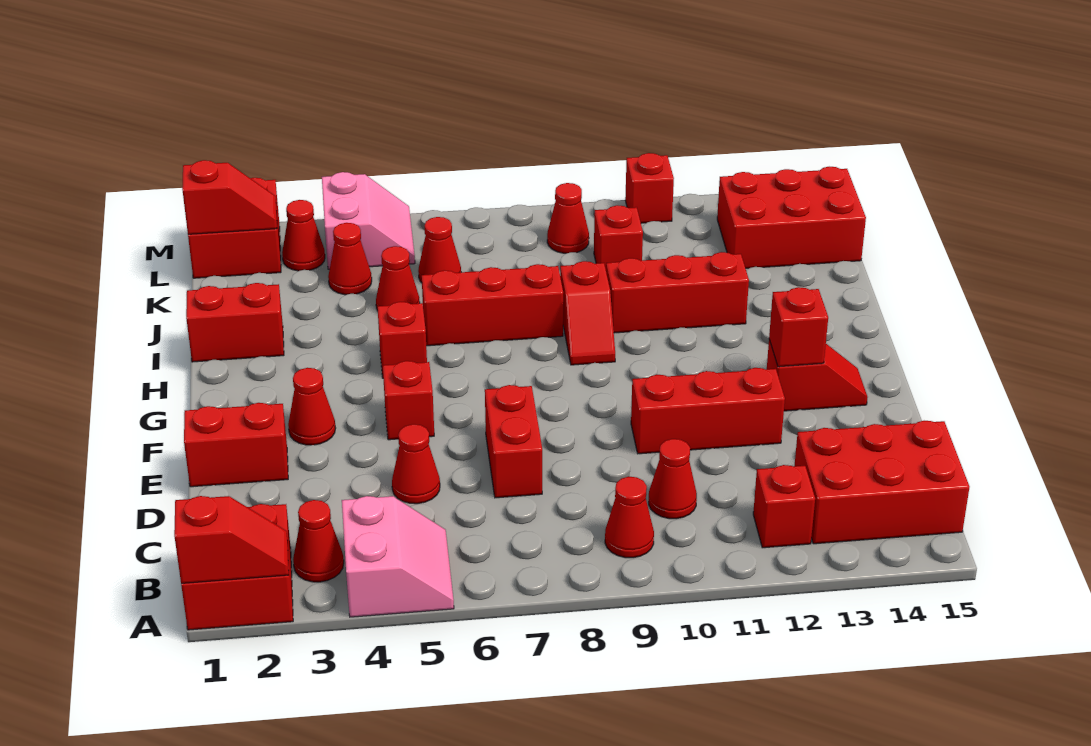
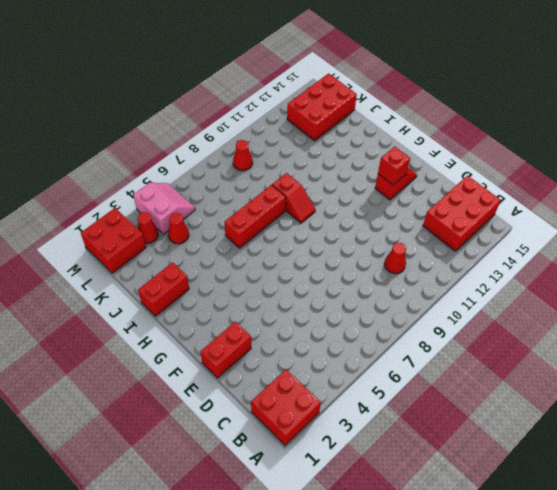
none -> pink 2x2 slope [342,496,454,617]
none -> red 1x1 cone [293,500,344,582]
none -> red 1x1 cone [605,477,654,558]
none -> red 1x1 brick [753,465,815,548]

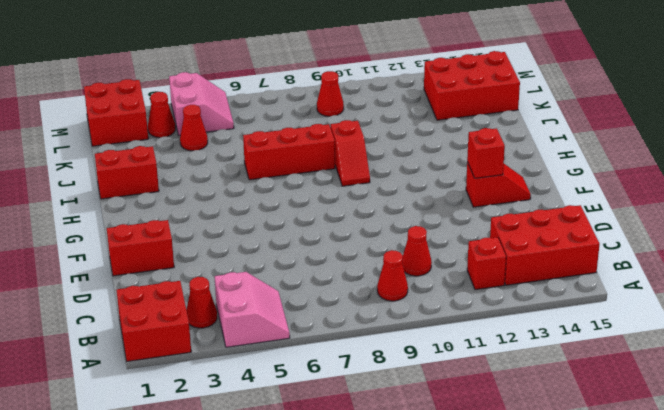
none -> red 1x1 cone [392,424,440,504]
none -> red 1x2 brick [485,385,542,498]
none -> red 1x3 brick [631,368,785,454]
none -> red 1x1 cone [288,368,336,445]

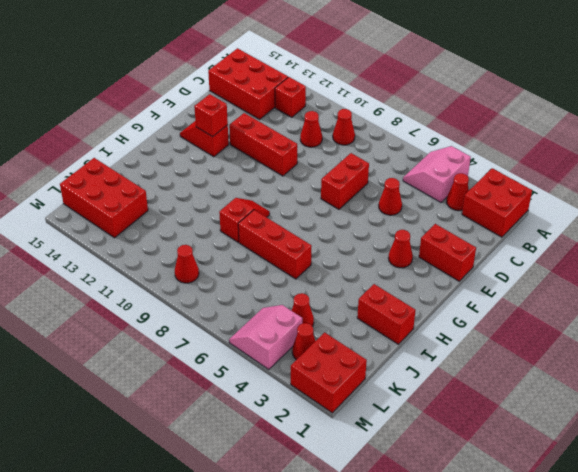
none -> red 1x1 brick [383,361,434,440]
none -> red 1x1 brick [378,302,427,378]
none -> red 1x3 brick [606,252,749,333]
none -> red 1x1 cone [376,246,420,311]

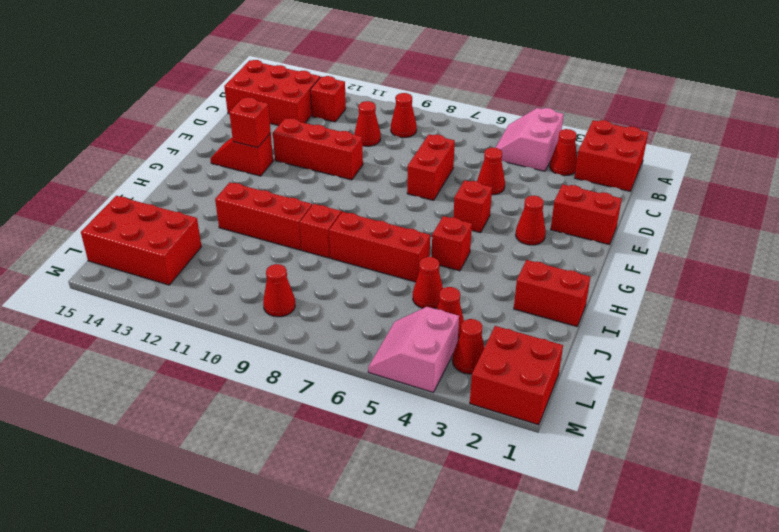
none -> red 1x1 cone [418,217,461,283]
none -> red 1x1 brick [594,205,643,269]
none -> red 1x1 brick [625,153,674,223]
none -> red 1x2 slope [174,496,289,583]

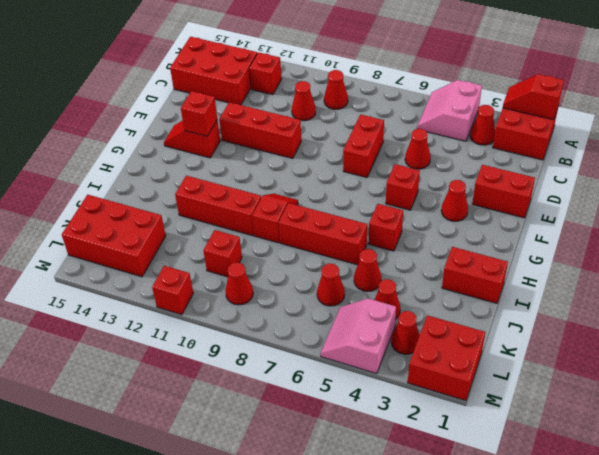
none -> red 1x2 slope [182,160,277,234]

